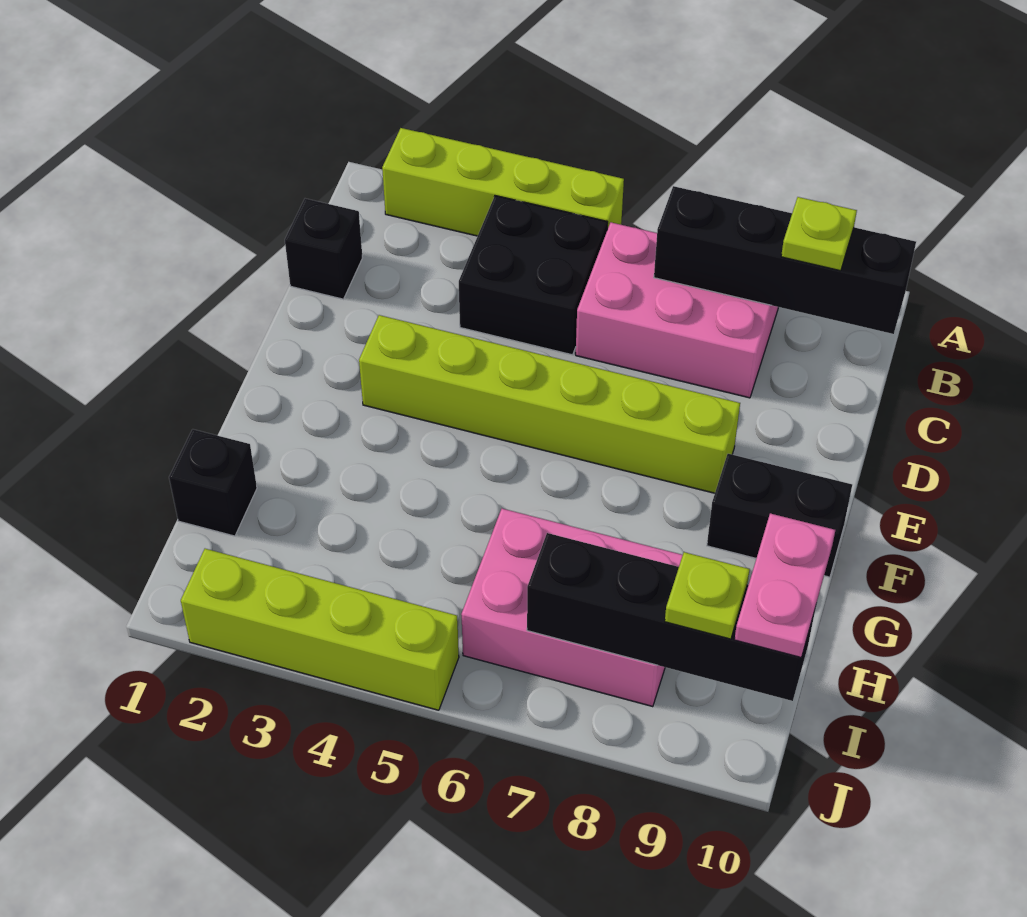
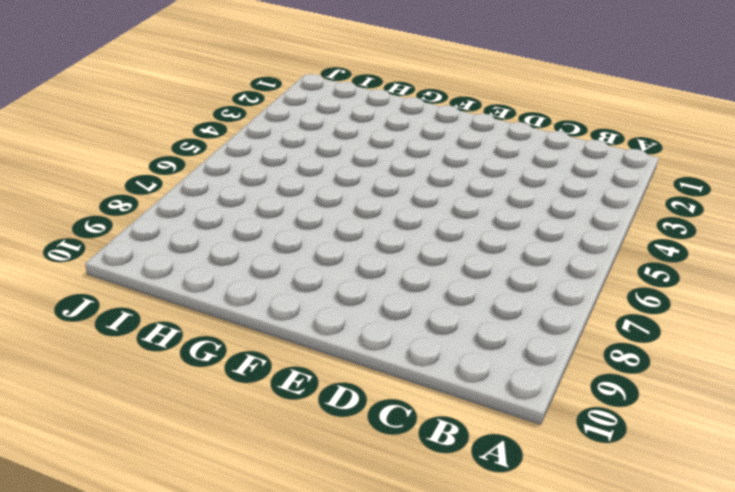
none -> lime 1x4 brick [382,128,624,236]
none -> black 2x2 brick [459,196,608,355]
none -> pink 2x3 brick [576,222,778,398]

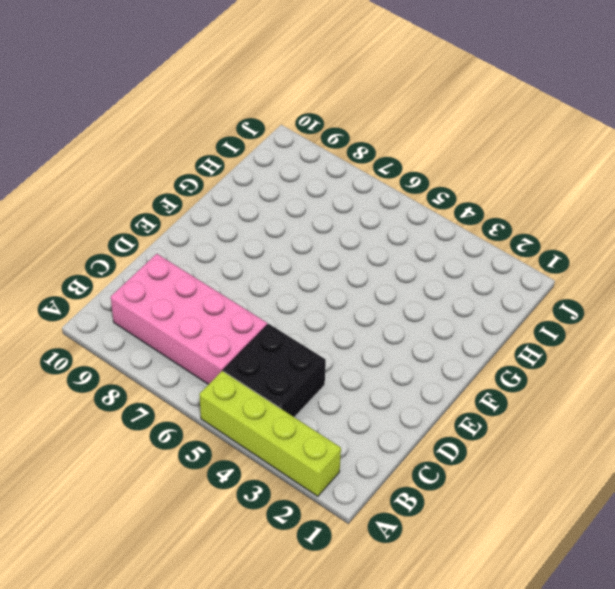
pink 2x4 brick [111,254,267,385] -> pink 2x3 brick [576,222,778,398]
none -> black 1x1 brick [285,199,363,299]
none -> lime 1x6 brick [359,315,740,493]
none -> black 1x2 brick [707,454,852,577]

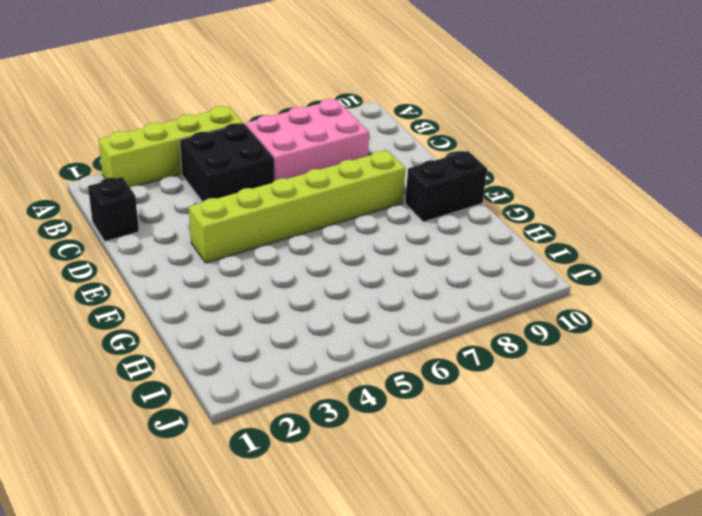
none -> black 1x1 brick [169,429,257,536]
none -> pink 2x3 brick [461,509,683,707]
none -> lime 1x4 brick [181,549,459,710]

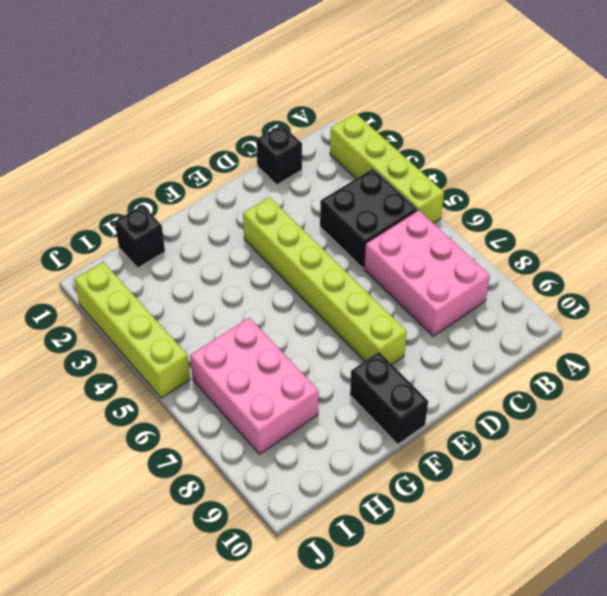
none -> black 1x4 brick [654,186,916,334]
none -> black 1x4 brick [527,533,816,701]
none -> lime 1x1 plate [781,197,857,271]

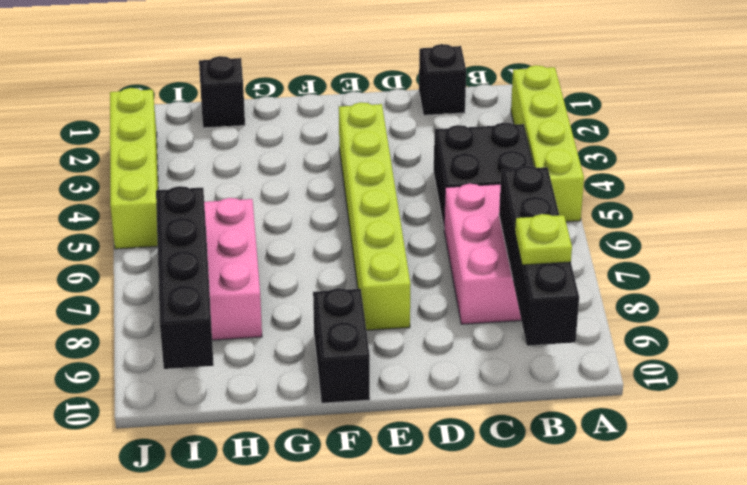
none -> pink 1x2 plate [734,513,835,657]
none -> lime 1x1 plate [665,552,750,639]

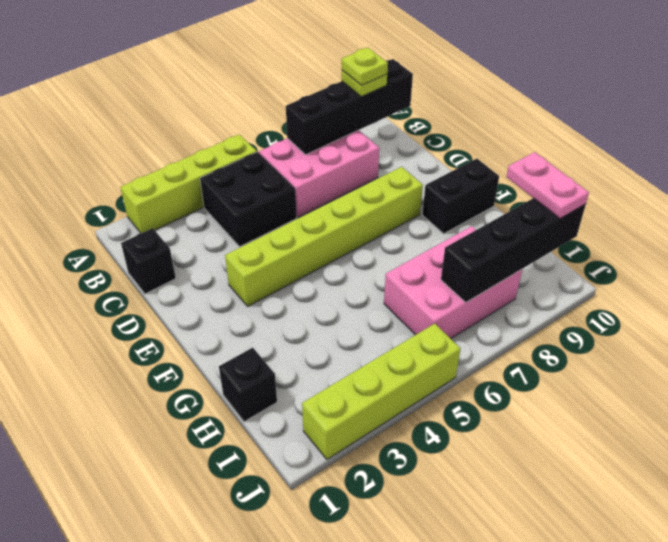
lime 1x1 plate [342,48,388,85] -> lime 1x1 plate moved to [665,552,750,639]

